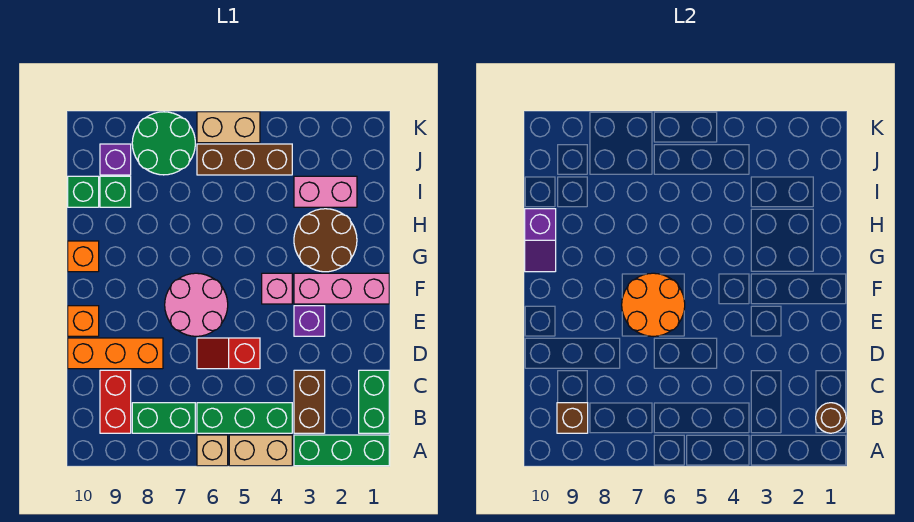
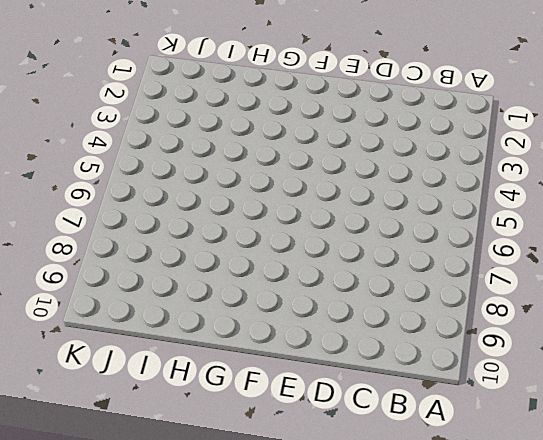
none -> green 1x3 brick [294,435,389,466]
none -> tan 1x2 brick [229,435,292,466]
none -> tan 1x1 brick [197,435,228,466]

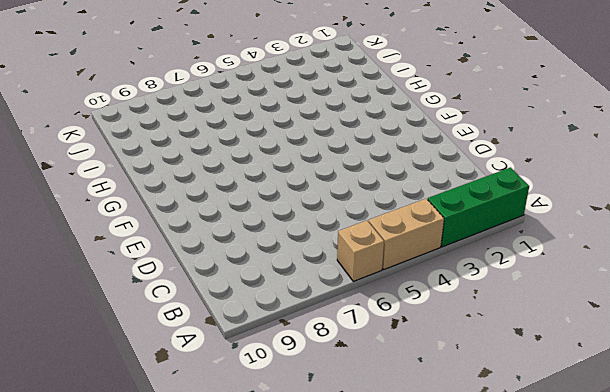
none -> green 1x2 brick [359,370,389,433]
none -> brown 1x2 brick [294,370,325,433]
none -> green 1x3 brick [197,403,292,433]

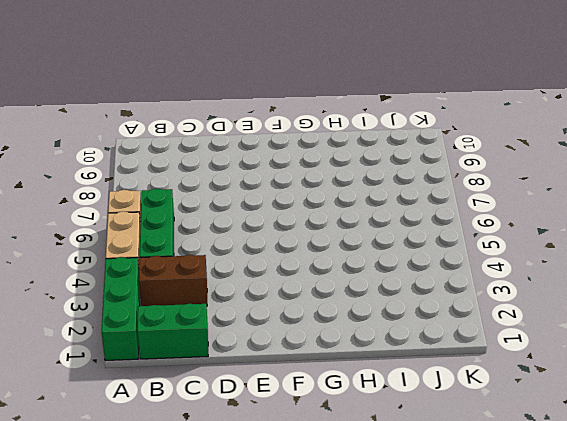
none -> green 1x2 brick [132,403,195,433]
none -> red 1x2 brick [100,370,131,433]
none -> red 1x2 slope [197,338,260,369]

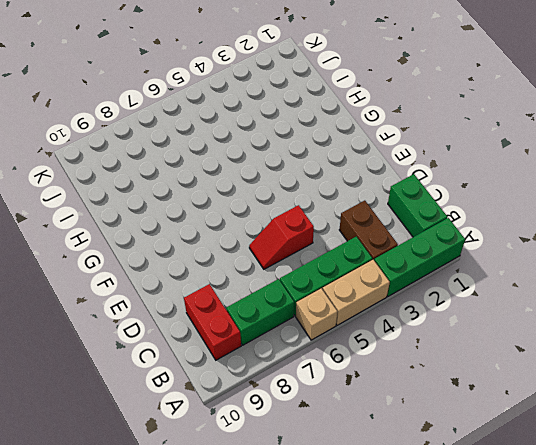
none -> orange 1x3 brick [68,338,163,369]
none -> purple 1x1 brick [294,306,325,336]
none -> pink 2x2 round brick [165,273,228,336]

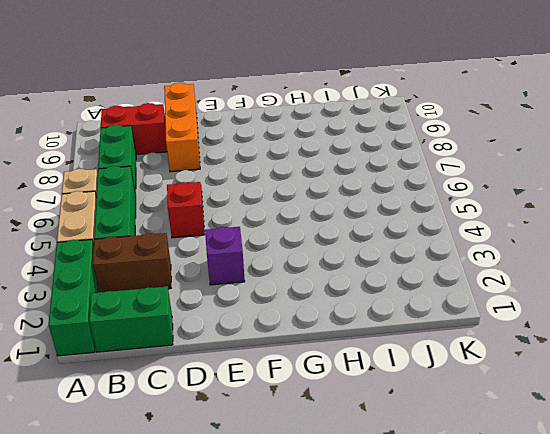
none -> pink 2x2 round brick [165,273,228,336]
none -> orange 1x1 brick [68,306,99,336]
none -> pink 1x3 brick [294,273,389,304]

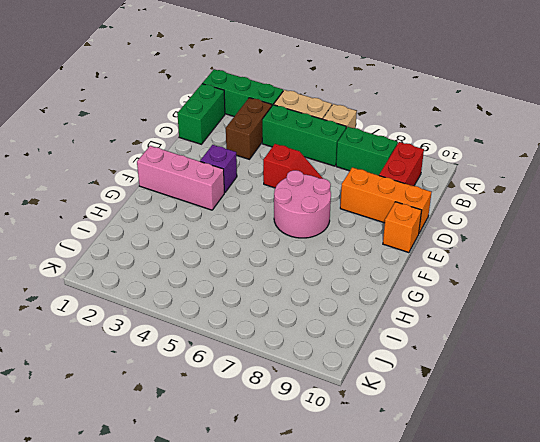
none -> pink 1x1 brick [262,273,292,304]
none -> brown 2x2 round brick [294,209,357,272]
none -> orange 1x1 brick [68,241,99,272]

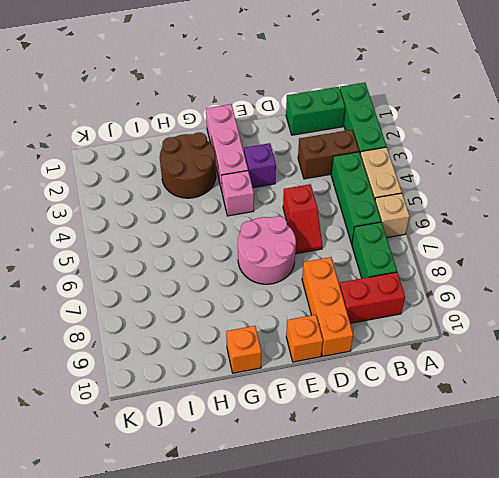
none -> pink 1x2 brick [294,176,357,207]
none -> green 1x1 brick [100,176,131,207]
none -> green 1x1 brick [68,176,99,207]

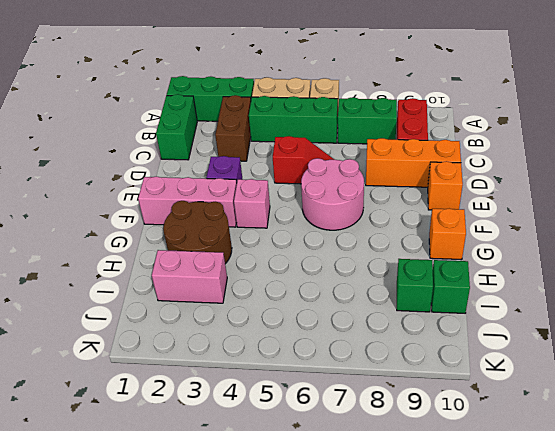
none -> brown 1x3 brick [197,144,292,175]
none -> green 2x2 round brick [132,112,195,175]
none -> purple 1x1 brick [100,144,131,175]

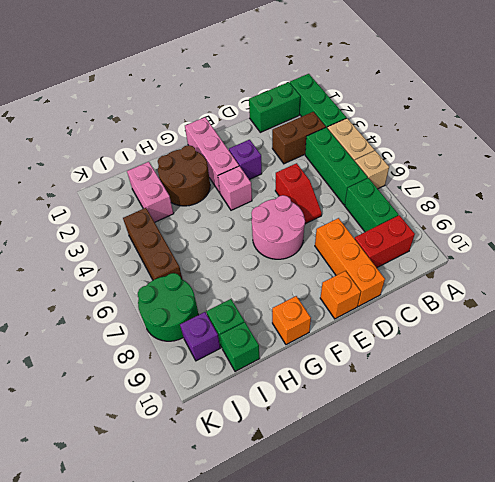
none -> tan 1x2 brick [197,112,260,143]
none -> brown 1x1 round brick [816,403,846,433]
none -> brown 1x1 brick [557,403,588,433]

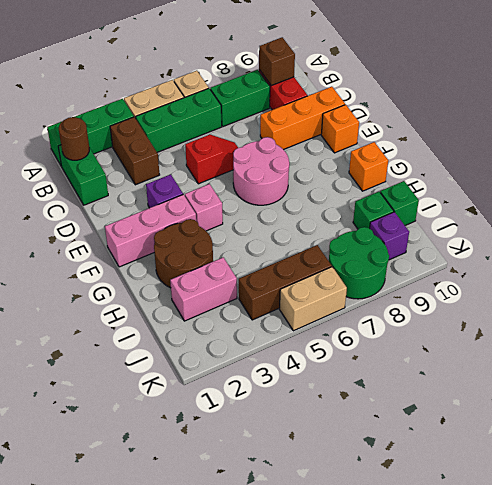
none -> orange 2x2 round brick [622,273,685,336]
none -> purple 1x2 slope [525,209,556,272]

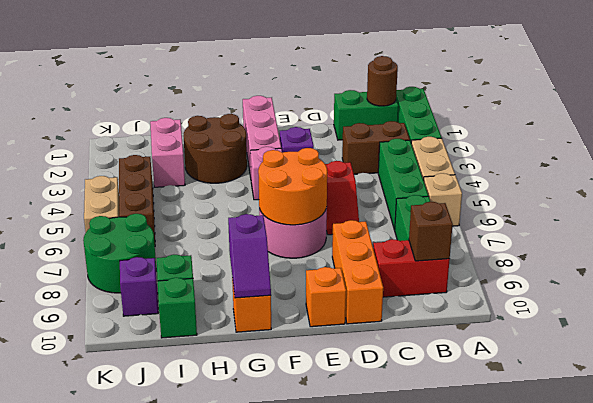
purple 1x2 slope [228,214,271,298] -> purple 1x2 slope turned to [525,209,556,272]

